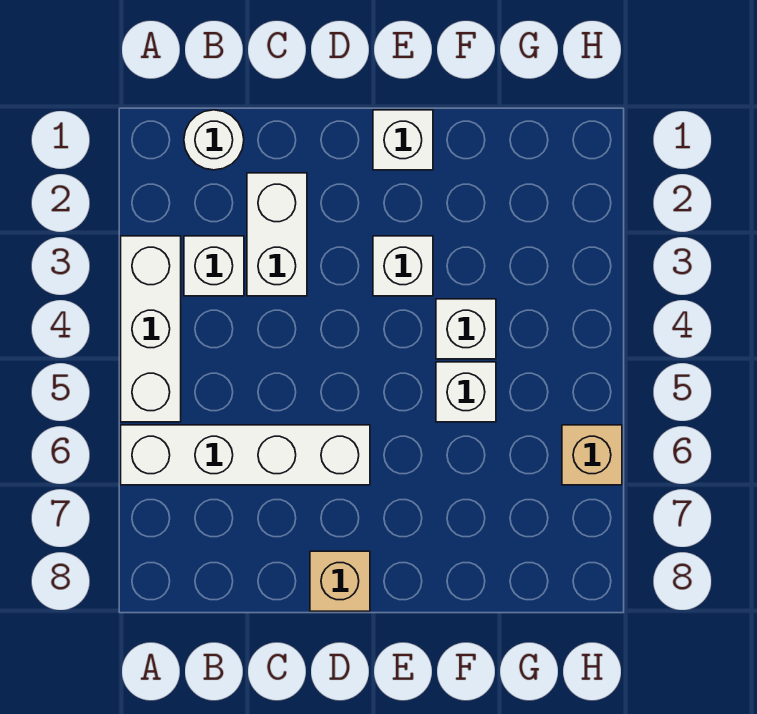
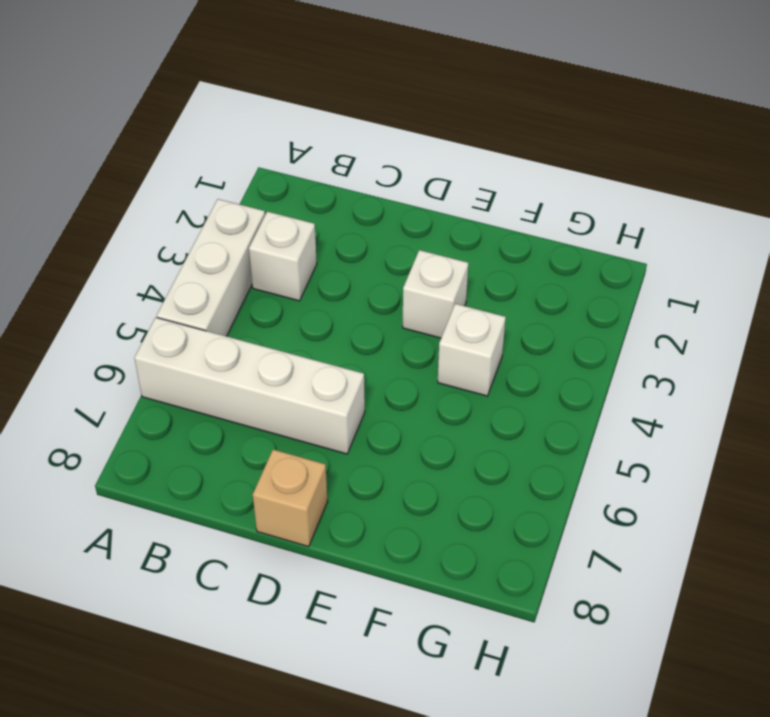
none -> white 1x1 round brick [184,110,244,170]
none -> white 1x2 brick [247,173,307,296]

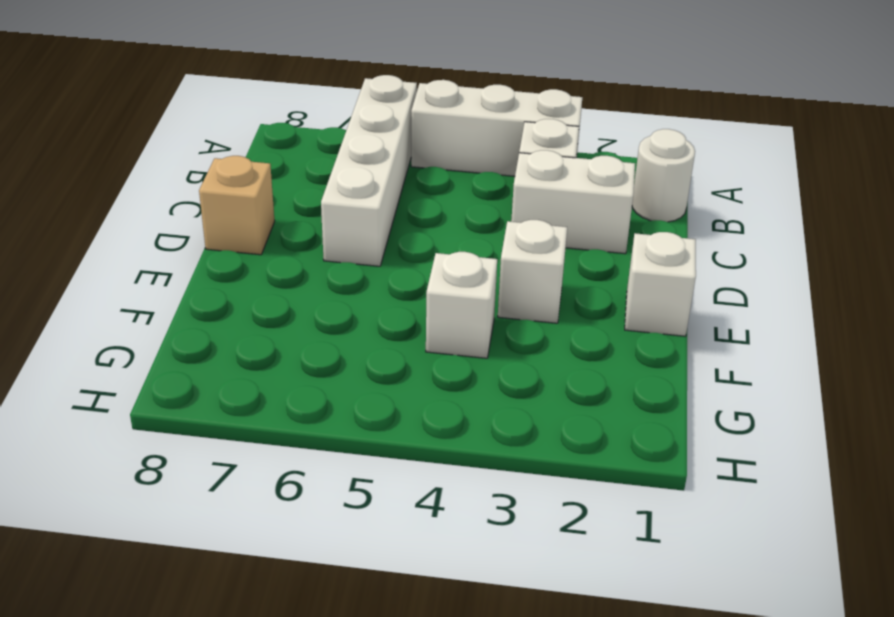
none -> white 1x1 brick [436,362,496,422]
none -> tan 1x1 brick [562,425,622,485]

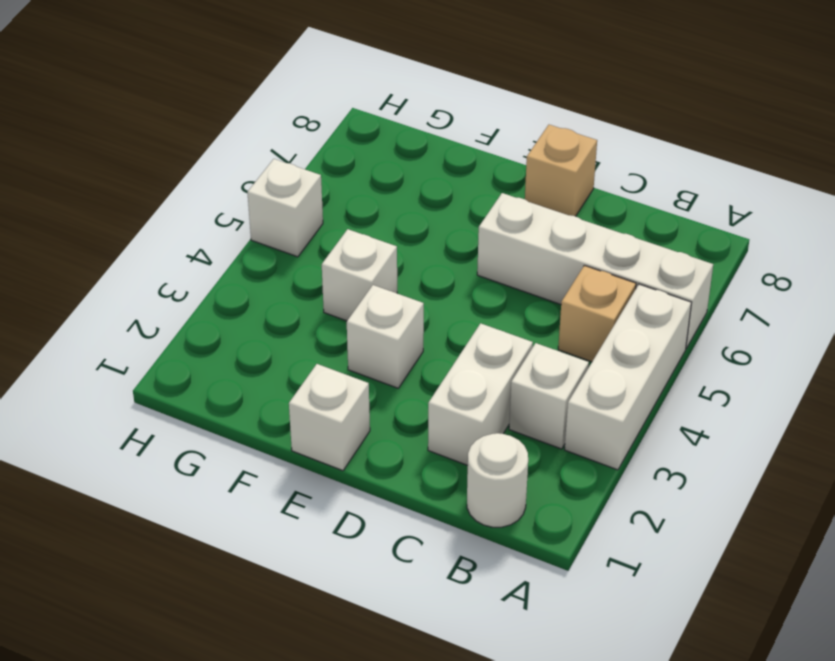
tan 1x1 brick [558,265,636,362] -> tan 1x1 brick moved to [562,425,622,485]
white 1x1 brick [247,159,323,257] -> white 1x1 brick moved to [436,362,496,422]

